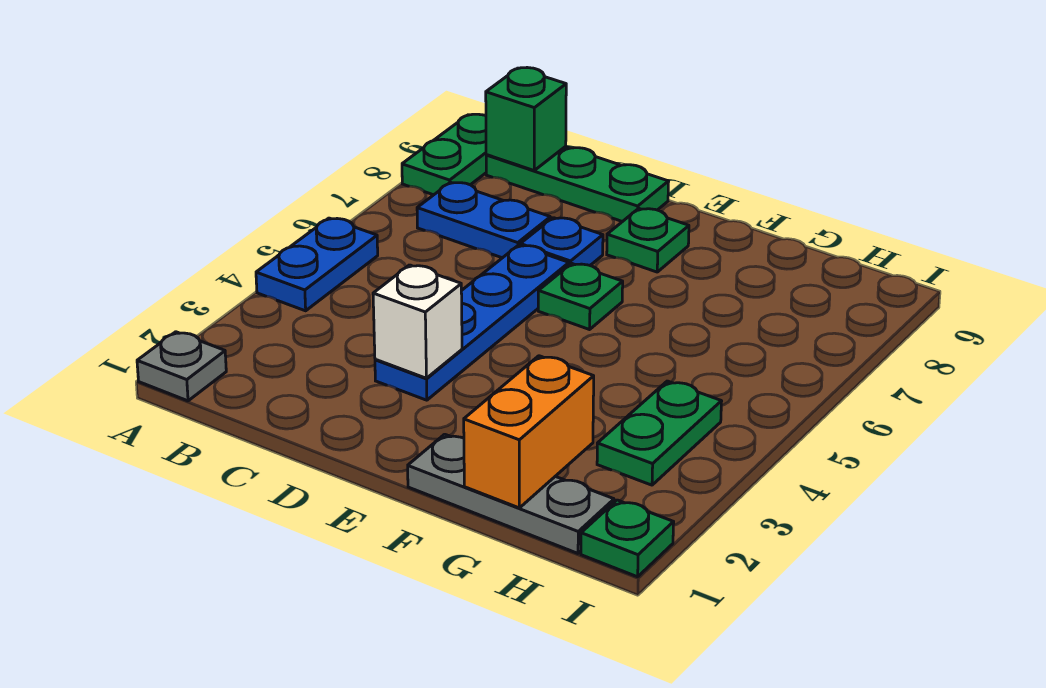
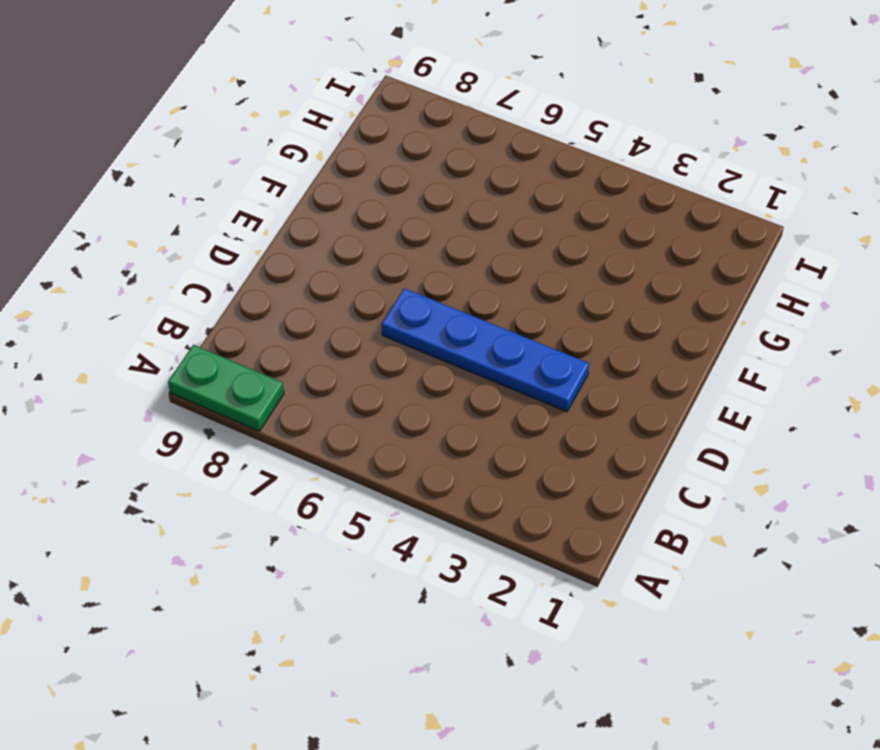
none -> grey 1x1 plate [137,332,226,401]
none -> blue 1x2 plate [256,218,378,311]
none -> blue 1x2 plate [417,182,550,258]

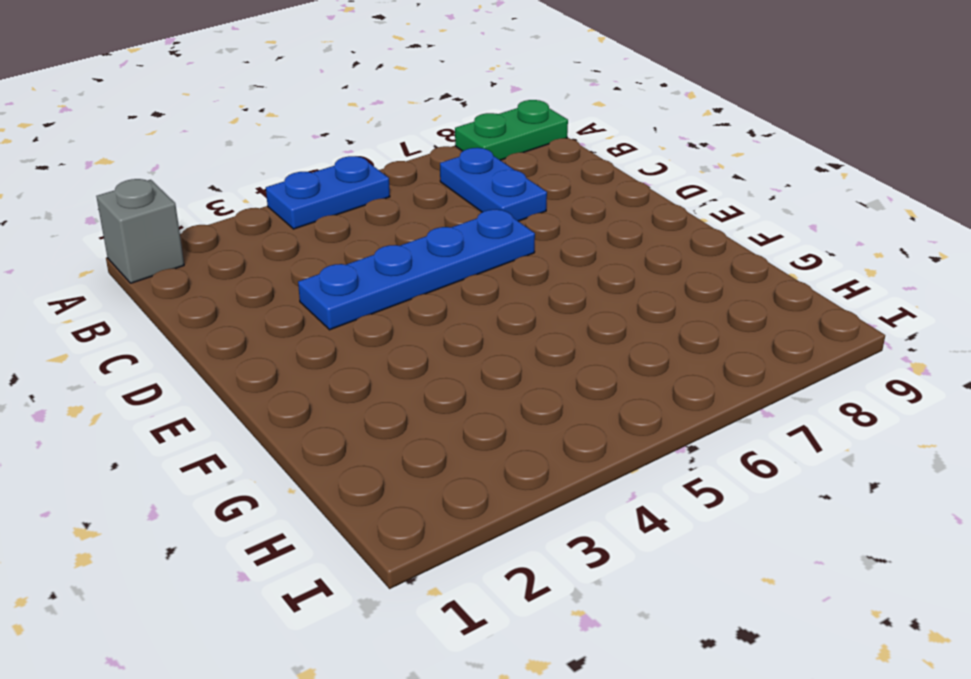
grey 1x1 brick [96,179,184,283] -> grey 1x1 plate [137,332,226,401]
none -> green 1x3 plate [486,147,669,222]
none -> blue 1x1 plate [520,218,603,265]
none -> green 1x1 plate [538,263,623,330]

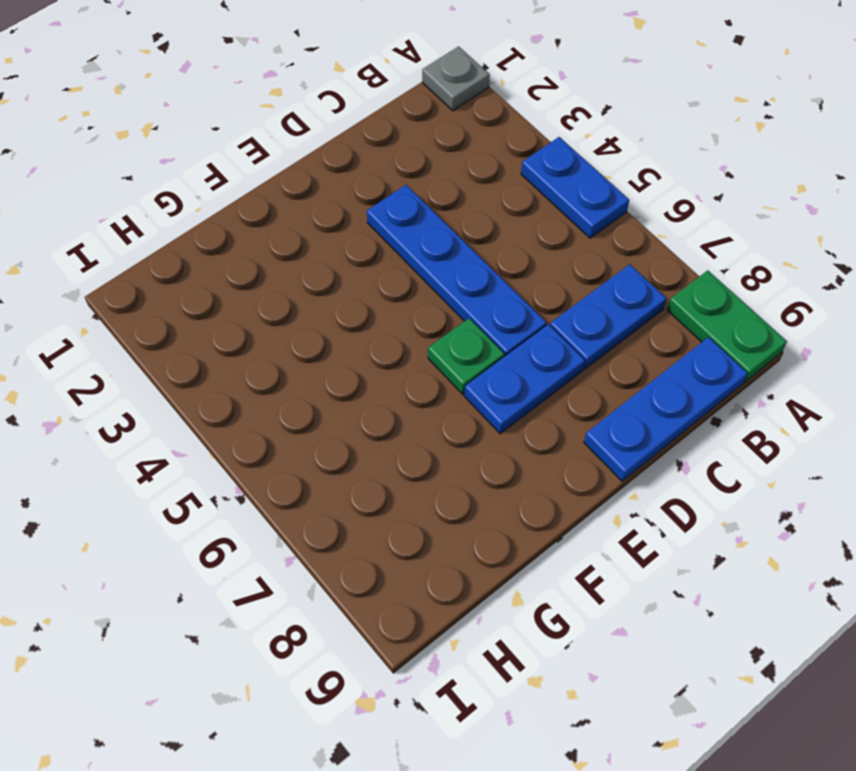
blue 1x3 plate [584,337,748,481] -> green 1x3 plate [486,147,669,222]
blue 1x2 plate [464,325,585,434] -> blue 1x1 plate [520,218,603,265]
none -> green 1x1 plate [607,208,689,272]
none -> grey 1x3 plate [408,434,614,553]
none -> green 1x2 plate [597,381,722,485]

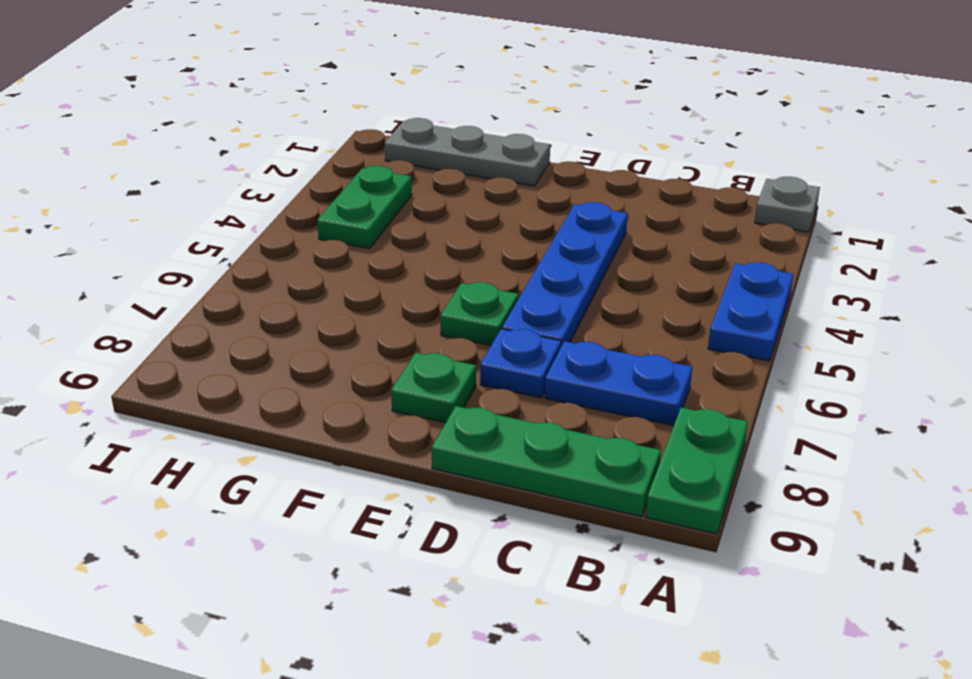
none -> green 1x1 plate [581,500,674,577]
none -> green 1x1 brick [486,68,566,170]
none -> white 1x1 brick [373,265,462,378]

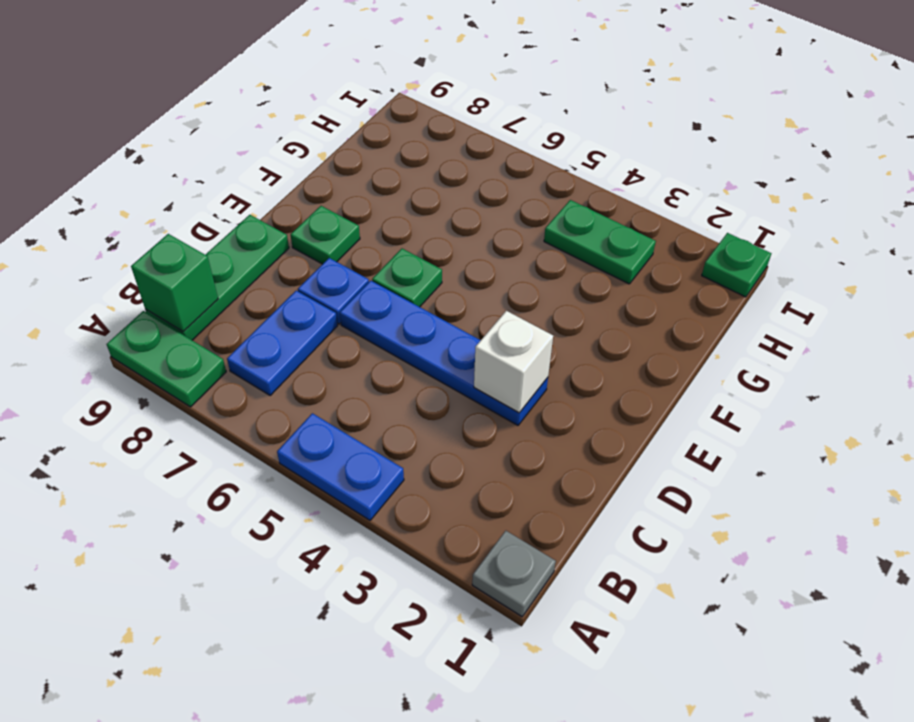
none -> grey 1x3 plate [408,434,614,553]
none -> orange 1x2 brick [464,356,594,508]

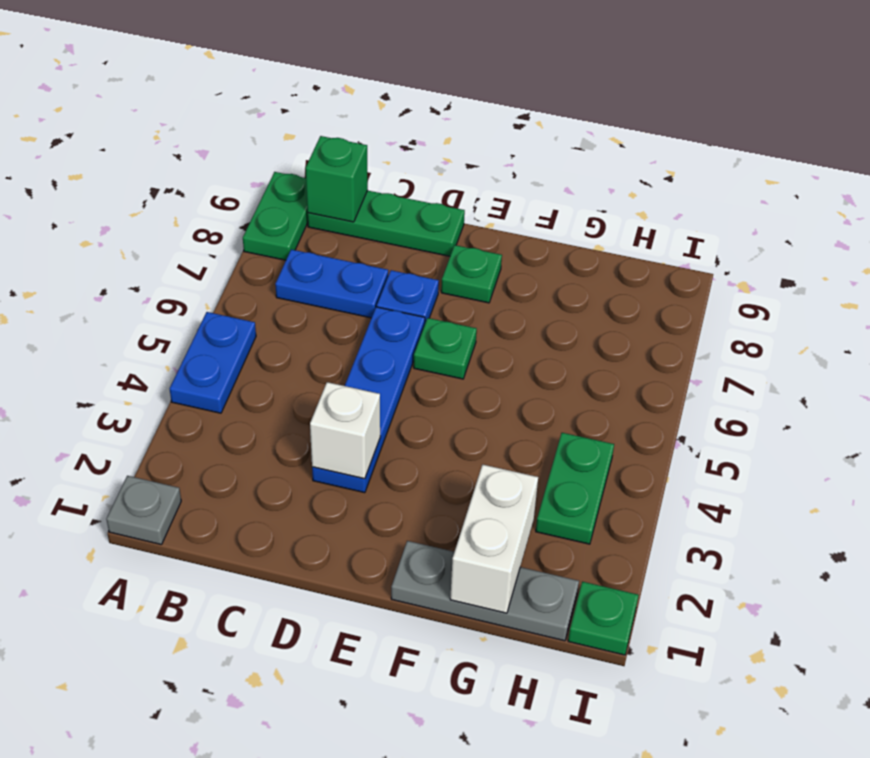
white 1x2 brick [450,465,538,613] -> orange 1x2 brick [464,356,594,508]

